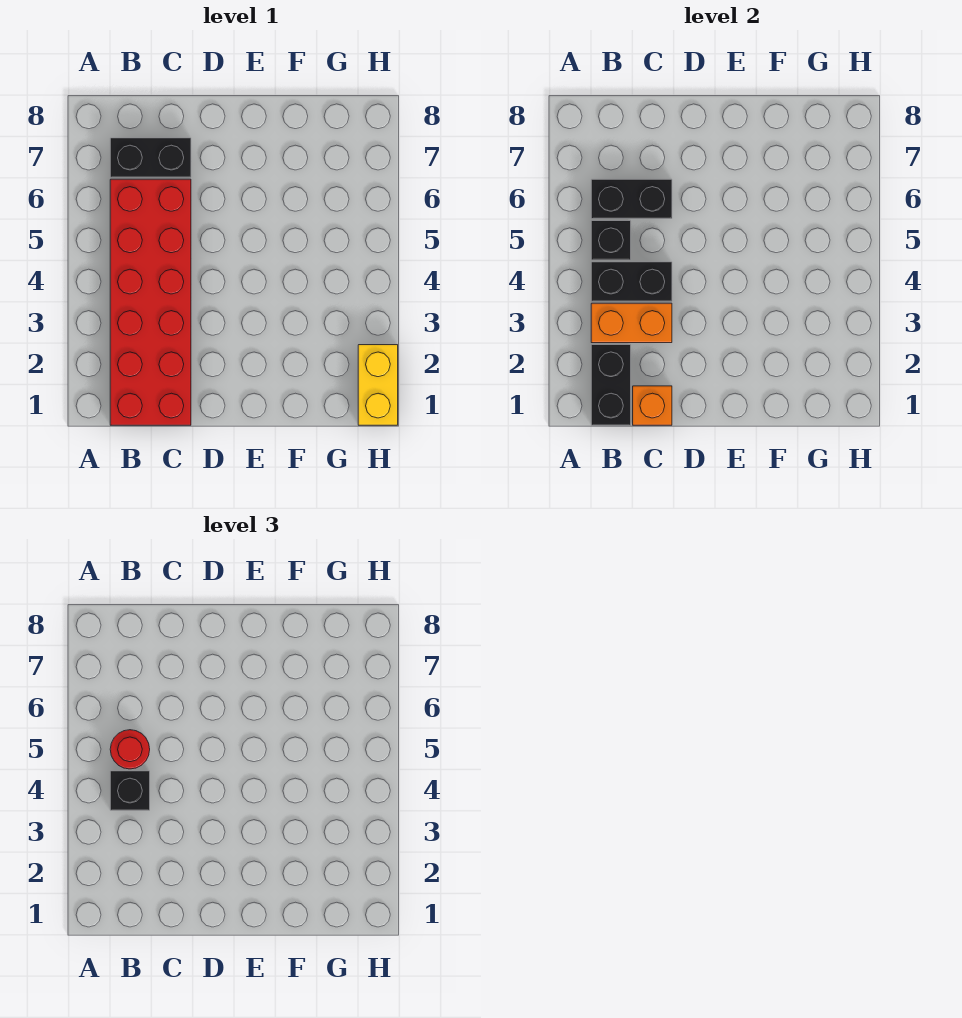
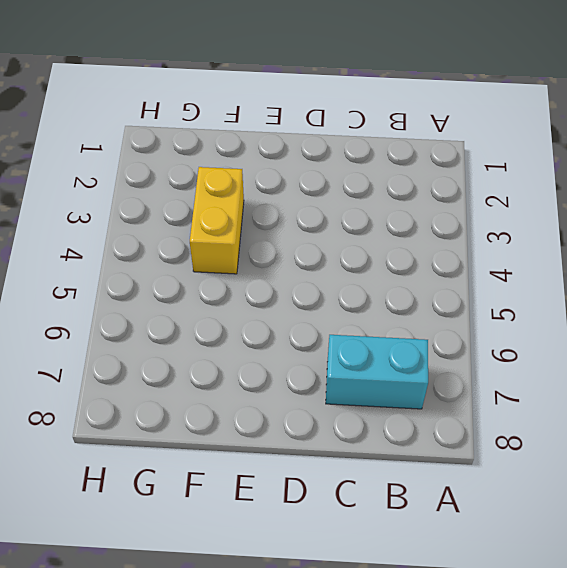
cyan 1x2 brick [326,335,428,409] -> black 1x2 brick [110,138,191,177]
yellow 1x2 brick [190,167,244,274] -> yellow 1x2 brick moved to [358,345,398,425]
none -> red 2x6 brick [110,179,191,425]
none -> black 1x2 brick [591,345,631,425]

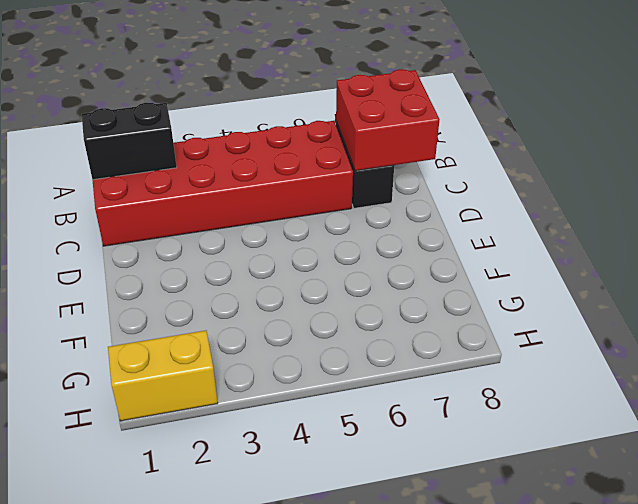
red 2x2 brick [336,69,440,171] -> none
none -> orange 1x2 brick [591,303,672,343]
none -> black 1x2 brick [591,262,672,301]

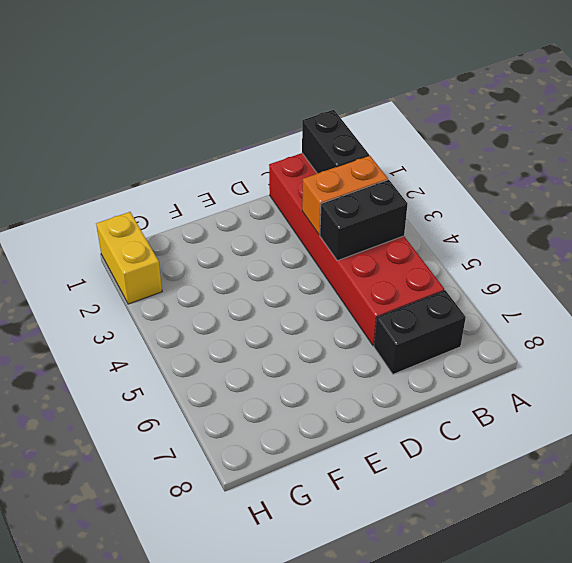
none -> black 1x1 brick [591,221,631,260]
none -> black 1x2 brick [591,179,672,219]

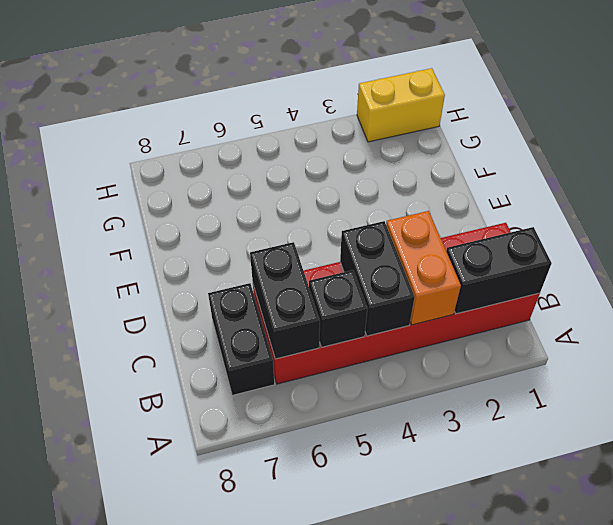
none -> orange 1x1 brick [633,386,672,425]
none -> black 1x1 brick [110,771,150,810]

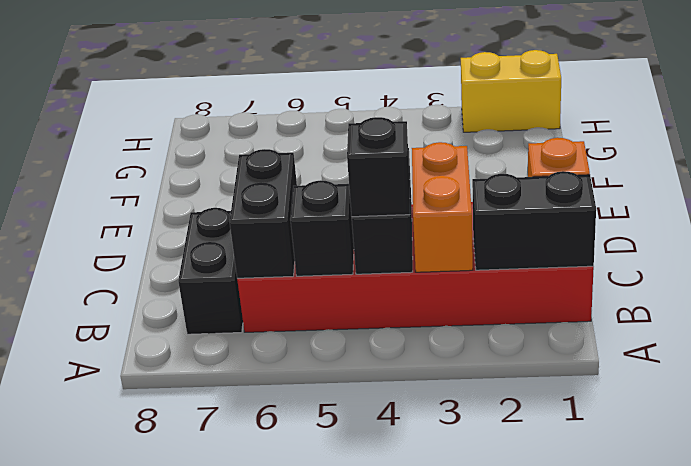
none -> red 1x1 round brick [110,730,150,769]

